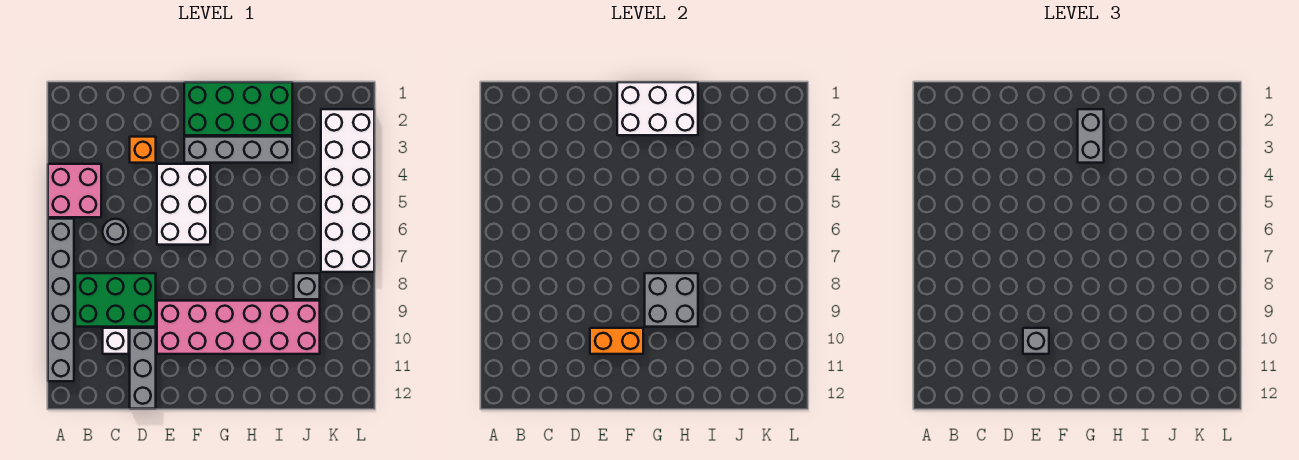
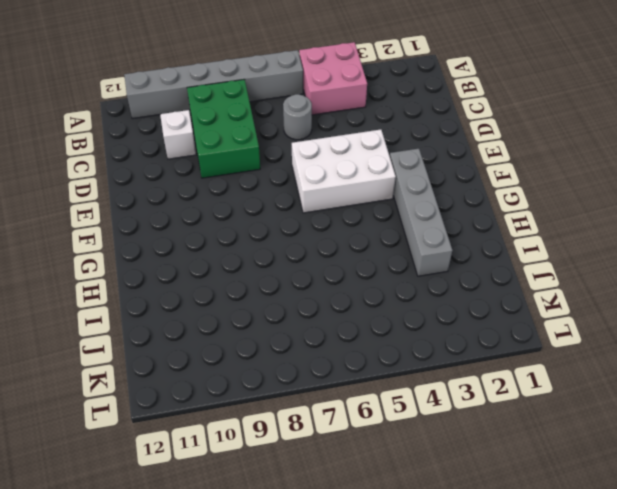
none -> orange 1x1 brick [130,137,156,163]
none -> grey 1x3 brick [130,328,156,409]
none -> pink 2x6 brick [157,301,320,354]

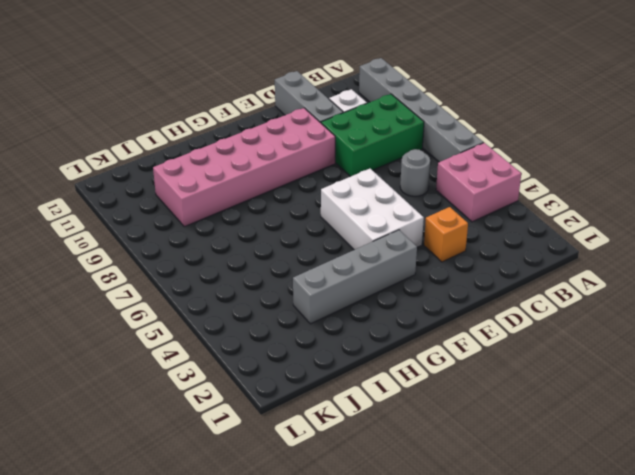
none -> green 2x4 brick [184,82,292,135]
none -> grey 1x1 brick [294,273,320,299]
none -> white 2x6 brick [321,109,374,272]

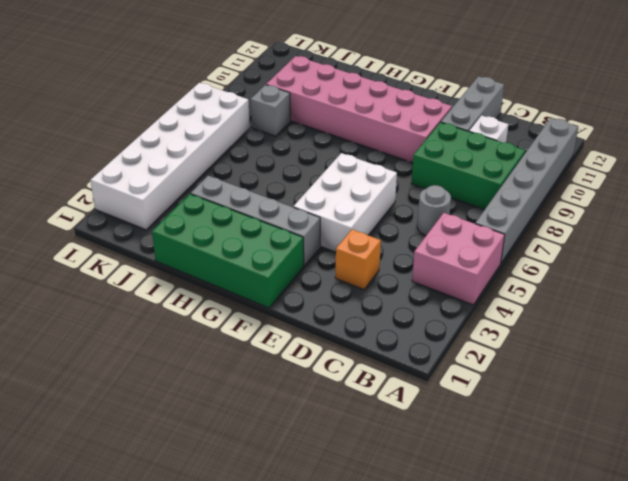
none -> orange 1x2 brick [590,328,643,354]
none -> white 2x3 brick [617,82,698,135]
none -> grey 2x2 brick [645,273,698,327]

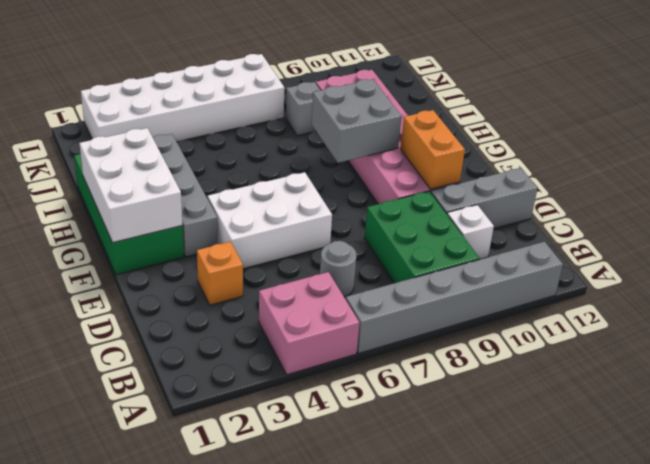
none -> grey 1x1 brick [1023,328,1049,354]
none -> grey 1x2 brick [1078,109,1104,163]

